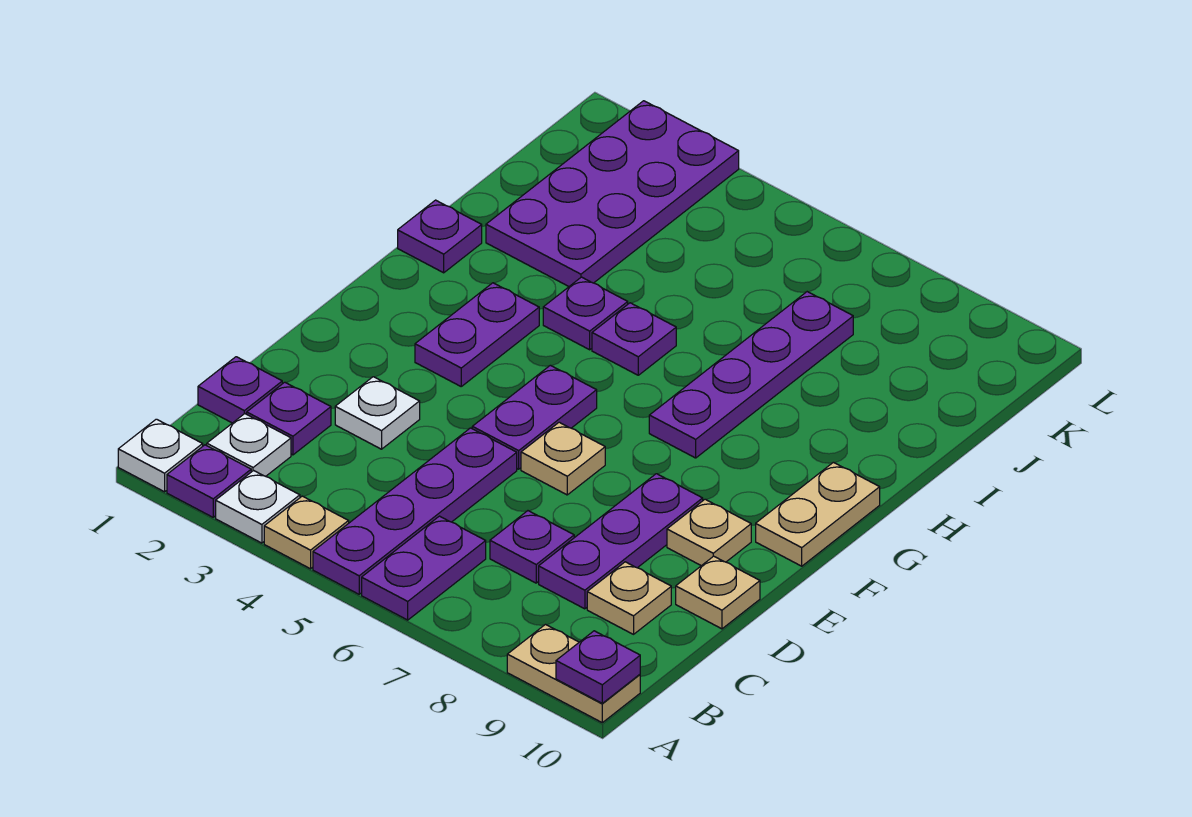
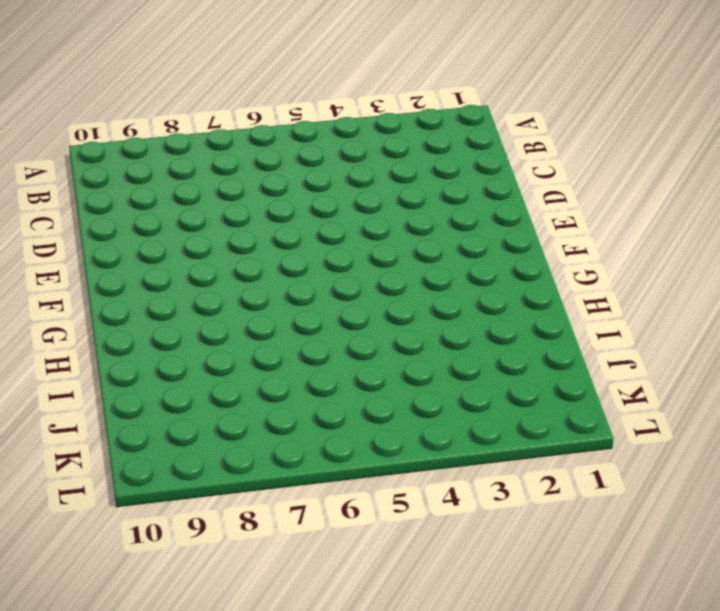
none -> white 1x1 plate [118,419,203,492]
none -> purple 1x1 plate [167,445,251,517]
none -> white 1x1 plate [216,471,300,543]

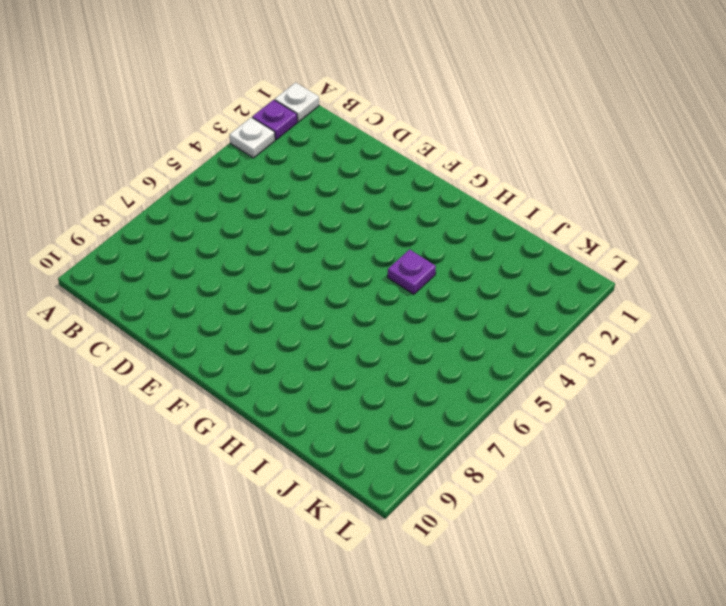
none -> tan 1x1 plate [264,496,349,569]
none -> purple 1x4 plate [313,428,517,594]
none -> purple 1x2 plate [362,516,486,620]

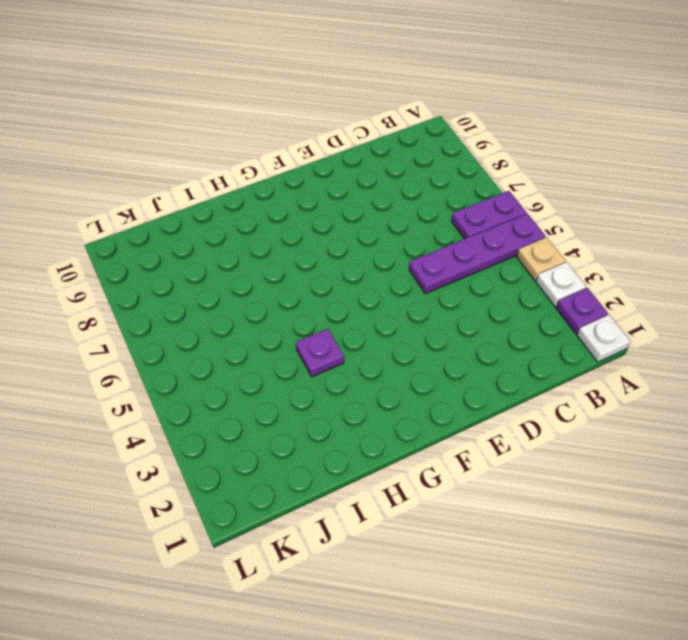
none -> tan 1x2 plate [507,625,640,723]
none -> white 1x1 plate [207,414,291,476]
none -> purple 1x1 plate [198,357,282,423]

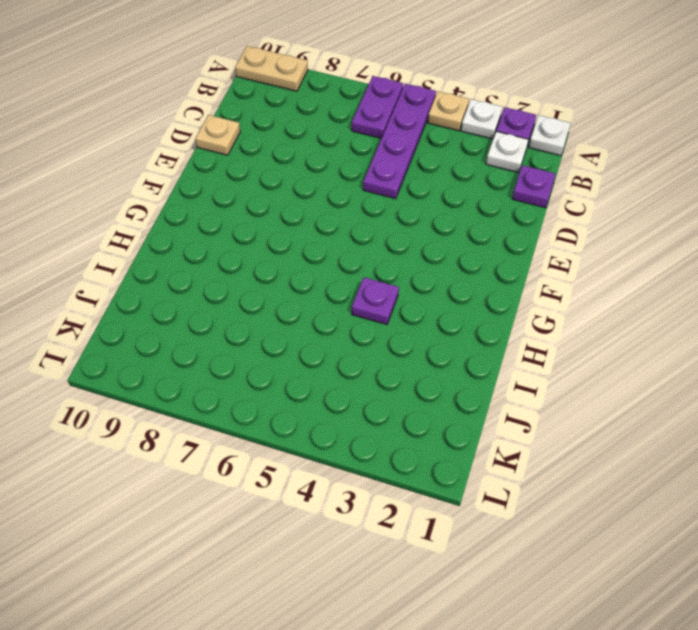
none -> purple 1x1 plate [247,382,331,455]
none -> purple 1x1 plate [490,511,574,583]
none -> purple 1x3 plate [539,474,703,609]

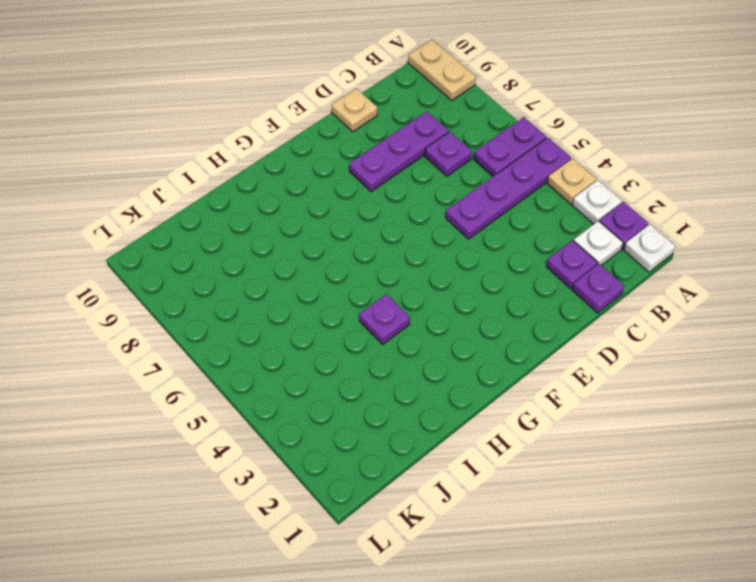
none -> tan 1x1 plate [587,562,671,634]
none -> white 1x1 plate [335,377,420,449]
none -> purple 1x2 plate [472,365,597,469]

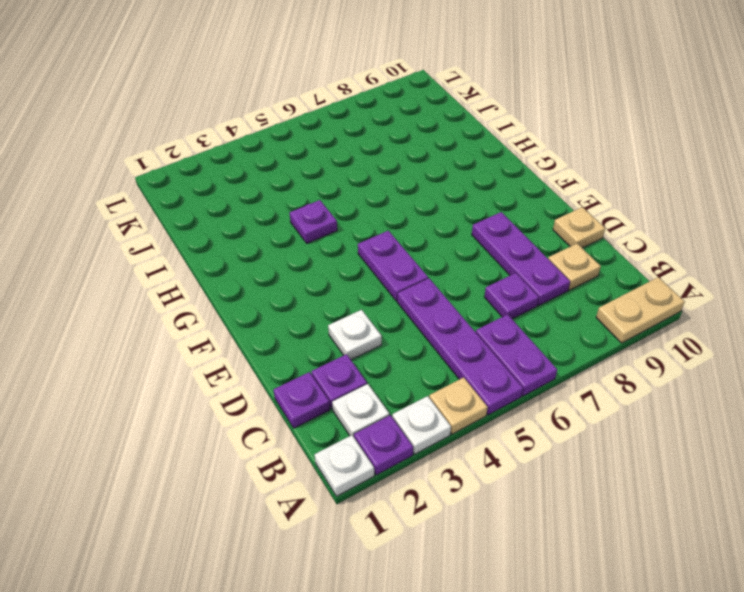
none -> tan 1x1 plate [521,422,605,495]
none -> tan 1x1 plate [667,499,751,566]
none -> purple 1x2 plate [415,283,539,386]

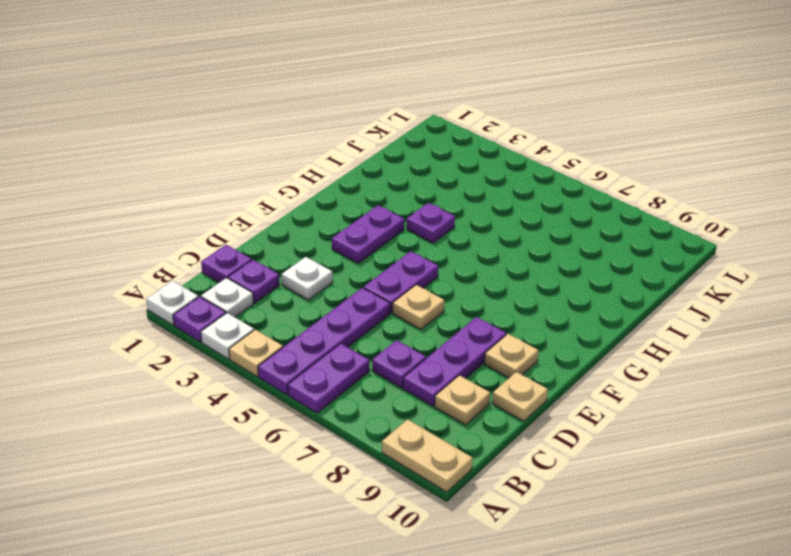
none -> tan 1x2 plate [756,462,880,566]
none -> purple 1x4 plate [649,292,853,458]
none -> purple 1x1 plate [398,200,482,273]

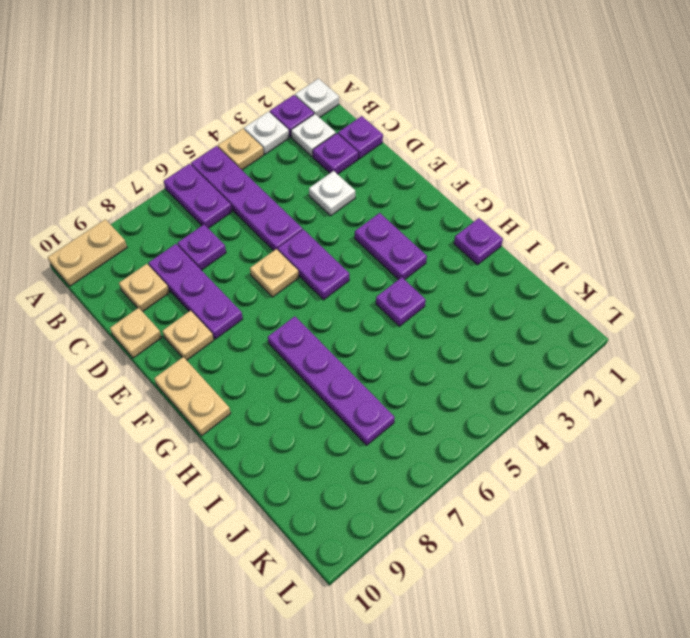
none -> purple 1x1 plate [592,303,676,375]
none -> purple 2x4 plate [486,101,739,286]
none -> purple 1x1 plate [556,631,640,703]

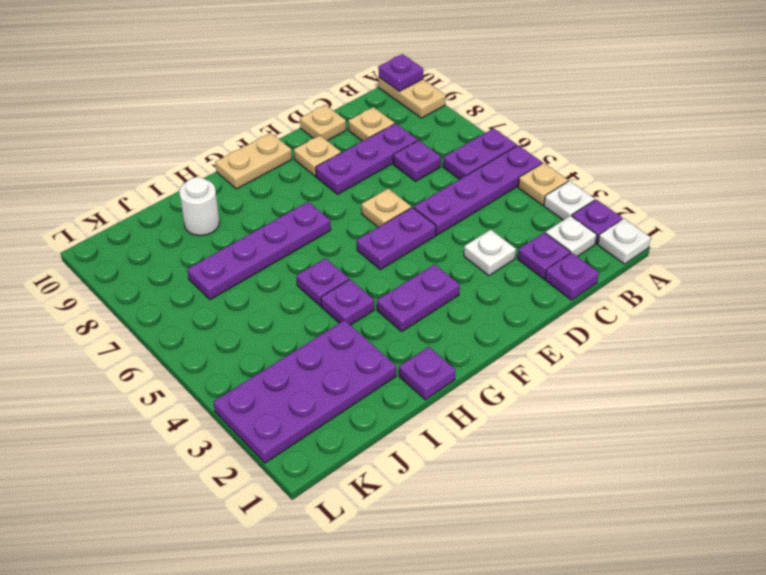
white 1x1 round brick [179,177,220,236] -> none

